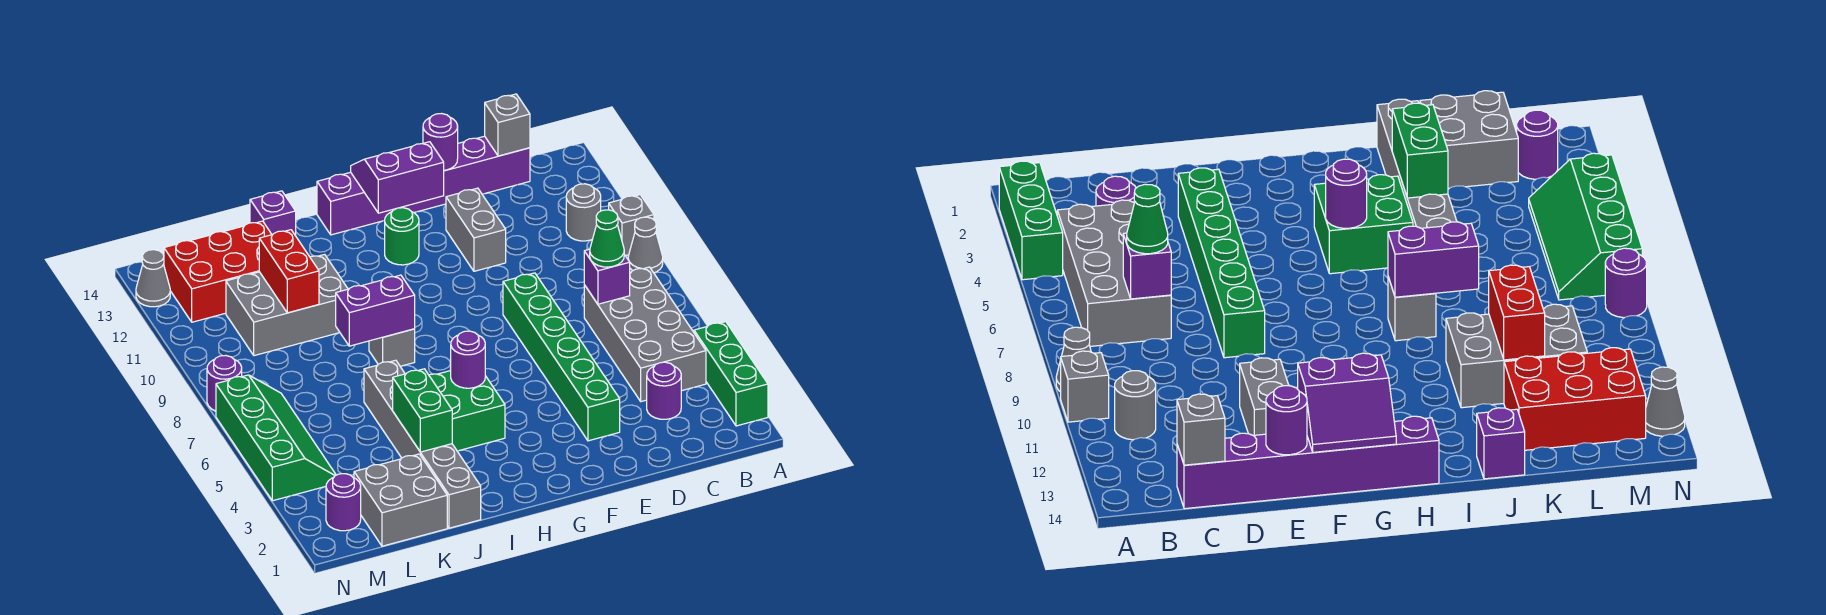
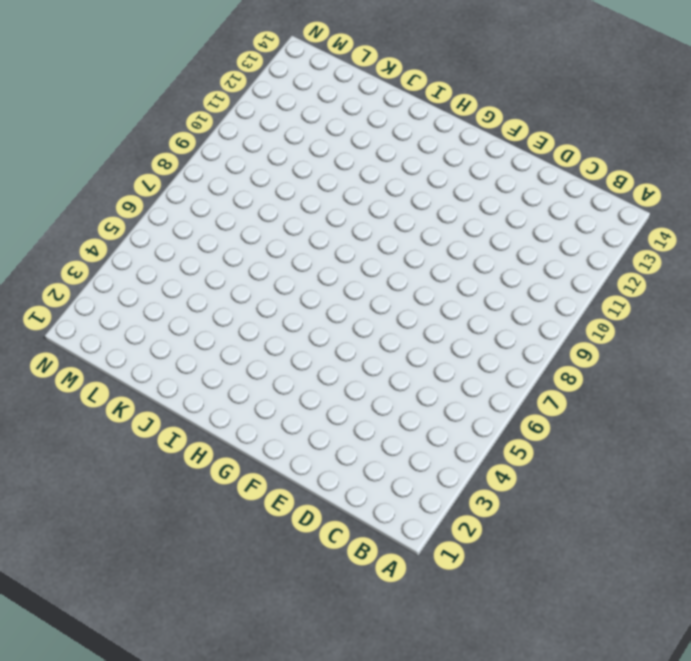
none -> green 1x3 brick [694,322,768,426]
none -> grey 1x1 cone [628,217,663,273]
none -> grey 1x1 brick [609,195,654,256]
none -> grey 2x4 brick [584,267,706,401]

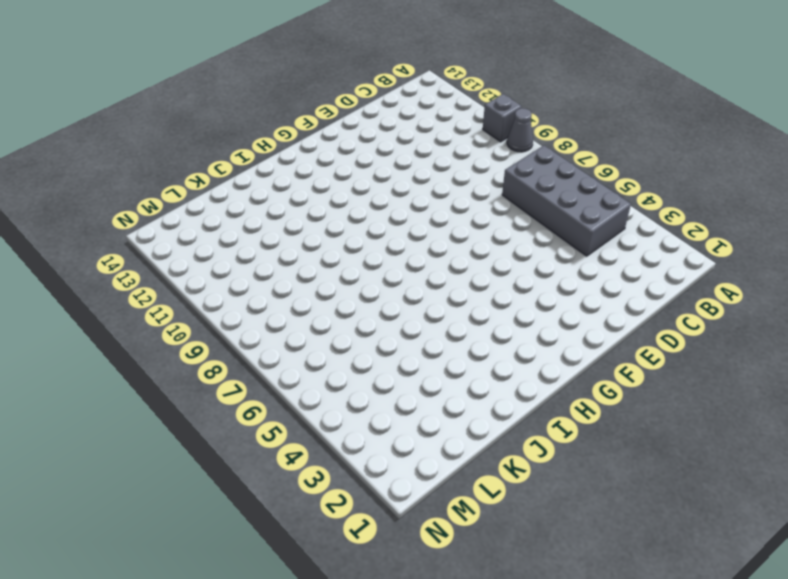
none -> green 1x3 brick [694,322,768,426]
none -> grey 1x1 round brick [566,184,601,241]
none -> purple 1x1 round brick [647,362,681,419]
none -> purple 1x6 brick [317,136,530,235]

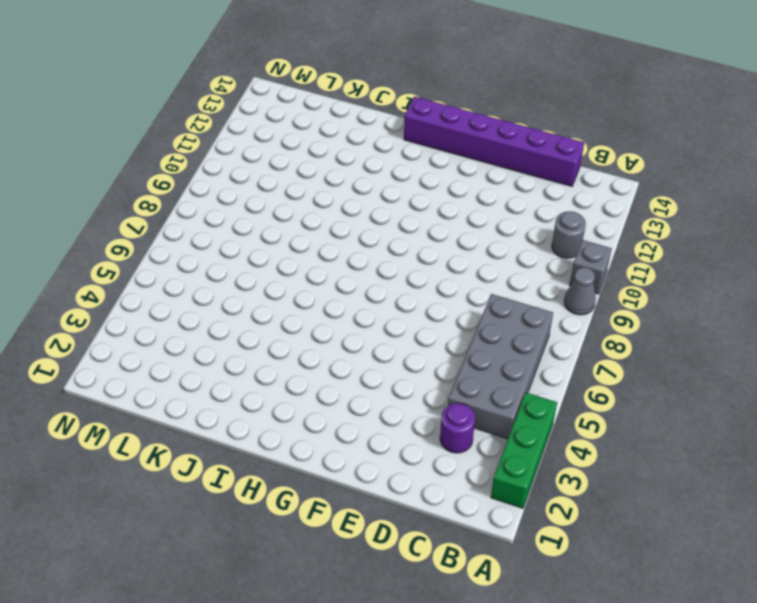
none -> green 1x6 brick [503,273,620,441]
none -> grey 1x2 brick [446,188,506,271]
none -> green 1x1 round brick [385,208,419,265]
none -> green 2x2 brick [429,371,505,451]

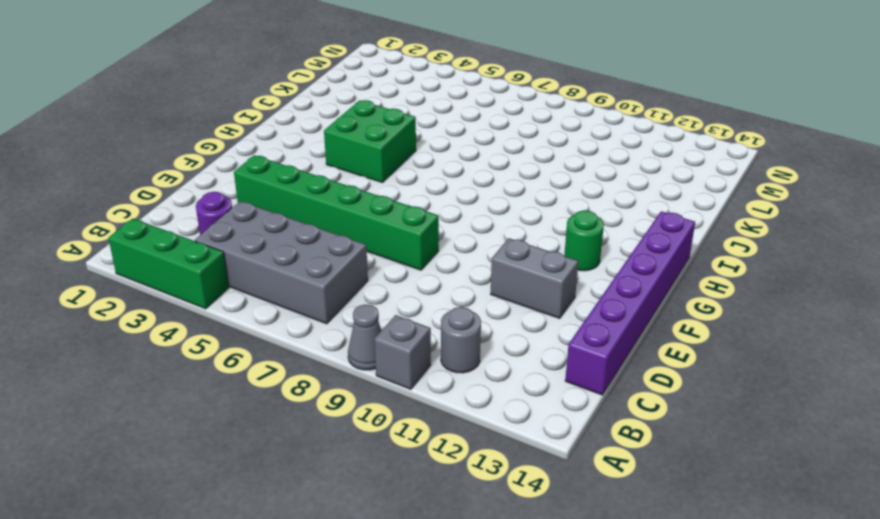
none -> grey 1x1 brick [369,329,415,366]
none -> grey 1x6 brick [364,360,481,528]
none -> grey 2x3 brick [226,254,348,356]
none -> purple 1x1 brick [250,191,296,236]

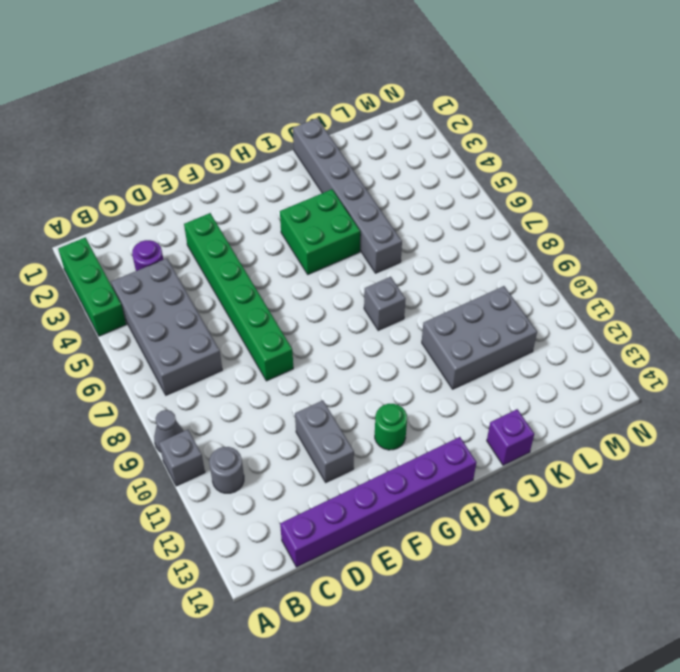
none -> grey 2x2 brick [354,454,447,546]
none -> red 2x3 brick [164,221,272,322]
none -> purple 1x1 round brick [326,474,361,531]
none -> green 2x4 slope [216,375,336,501]

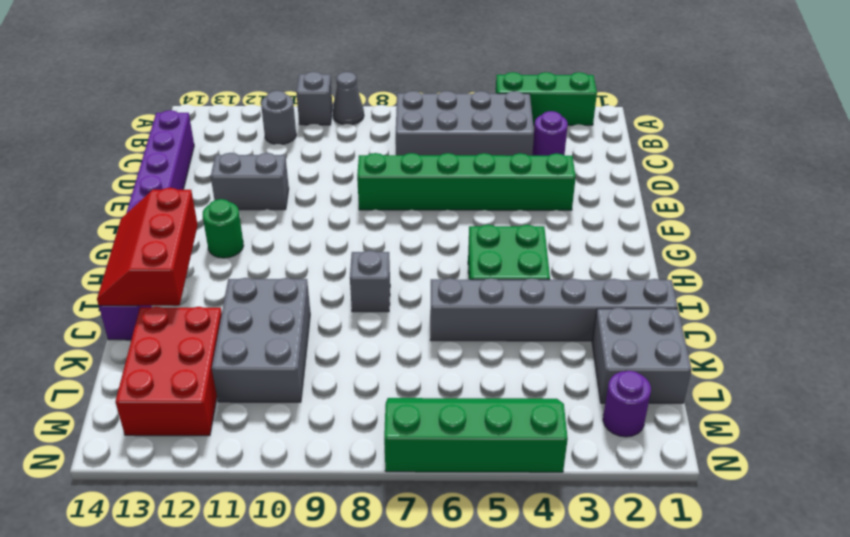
red 2x3 slope [97,188,198,306] -> none
none -> purple 1x1 round brick [207,355,242,411]
none -> grey 1x1 cone [136,250,170,307]
none -> purple 1x1 brick [584,249,630,304]
none -> grey 1x1 brick [485,94,530,156]

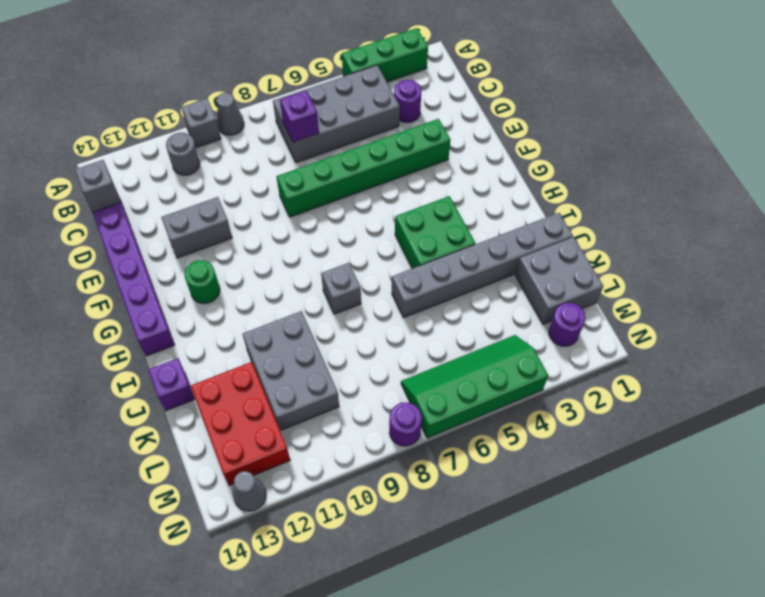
none -> purple 1x1 round brick [423,114,458,170]
none -> purple 2x2 slope [351,142,444,213]
none -> purple 1x1 round brick [451,331,485,388]
none -> purple 1x2 brick [336,275,415,346]

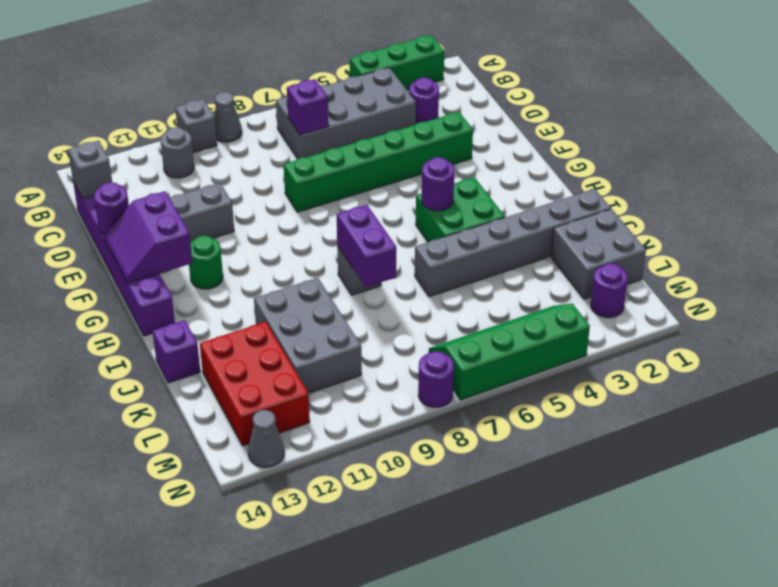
none -> green 1x2 brick [393,369,452,452]
none -> red 1x2 brick [259,230,319,313]
none -> green 1x1 cone [590,210,624,267]

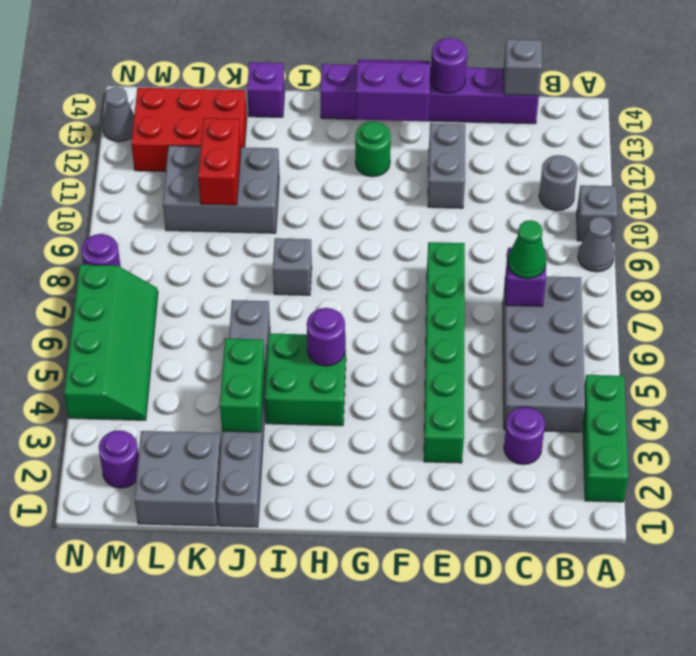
none -> purple 1x2 brick [336,275,415,346]

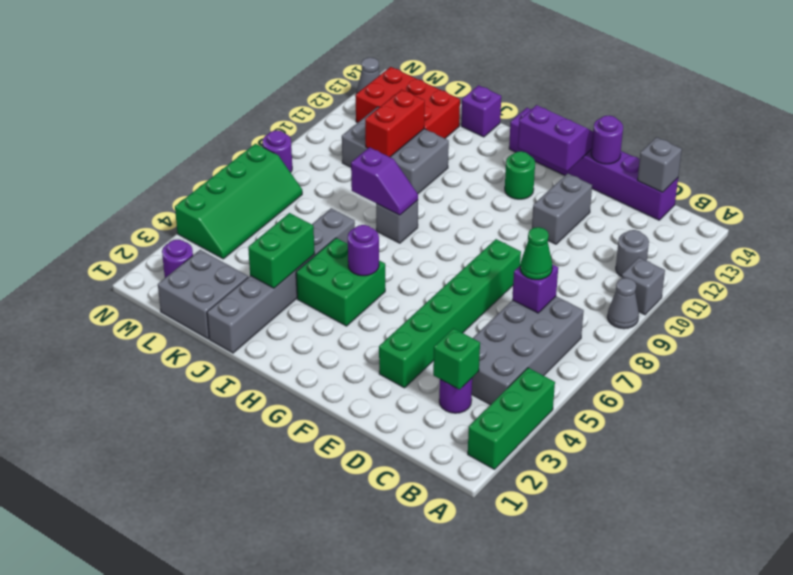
green 1x1 brick [433,328,480,390] -> none
purple 1x2 slope [351,147,418,215] -> purple 1x2 brick [336,275,415,346]

